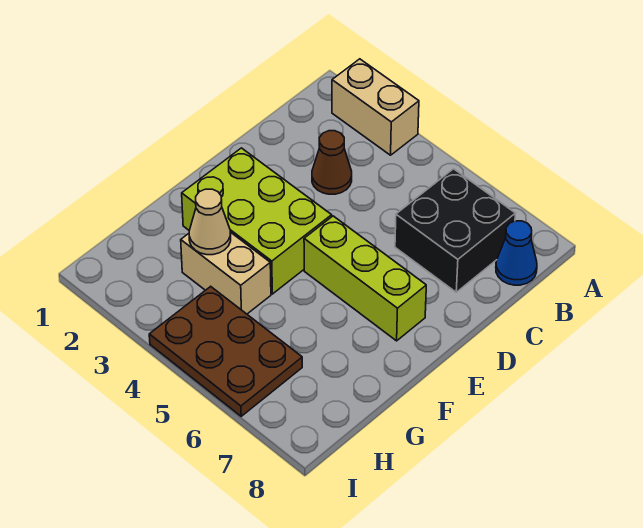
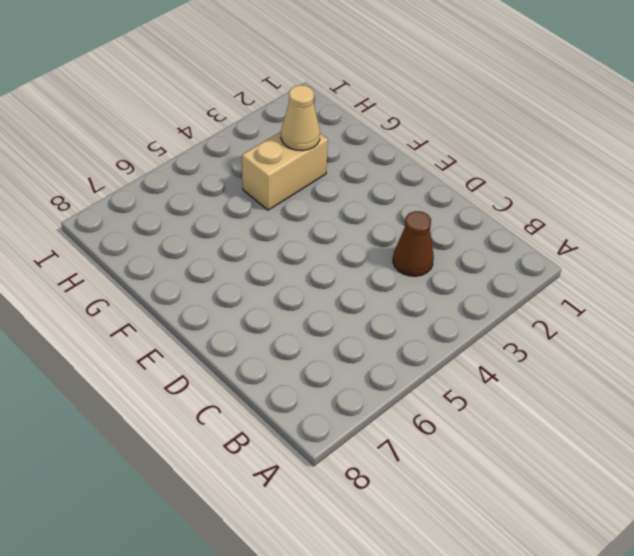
none -> tan 1x2 brick [332,59,419,155]
none -> black 2x2 brick [395,169,516,292]

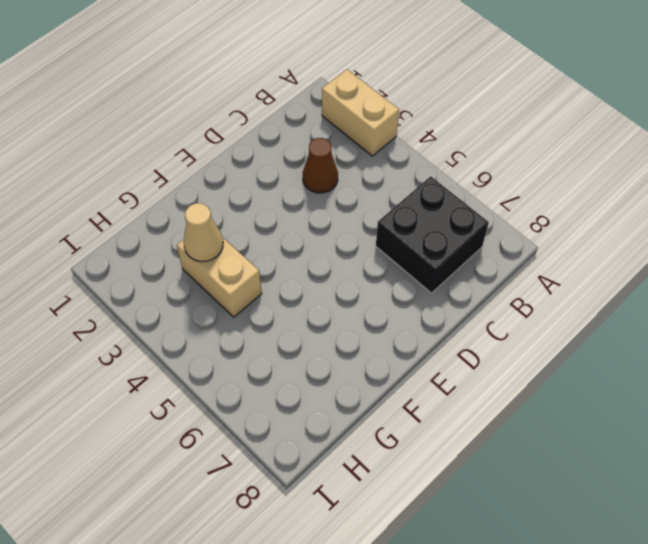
none -> blue 1x1 cone [496,221,537,285]
none -> lime 2x3 brick [182,148,332,294]

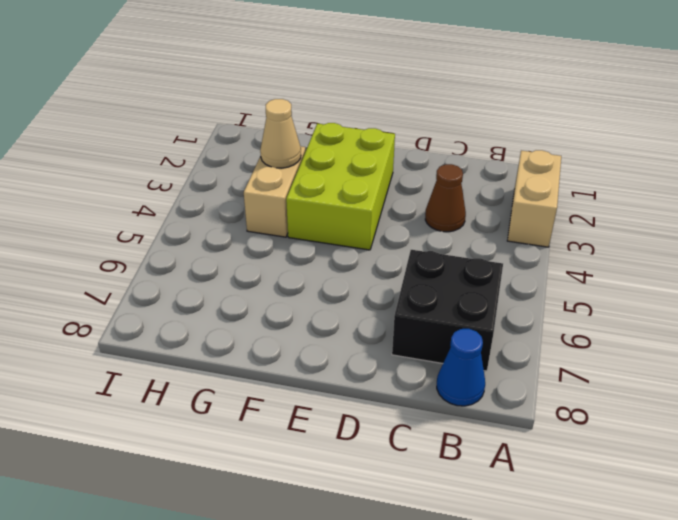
none -> lime 1x3 brick [304,216,426,341]
none -> brown 2x3 plate [149,286,302,416]

